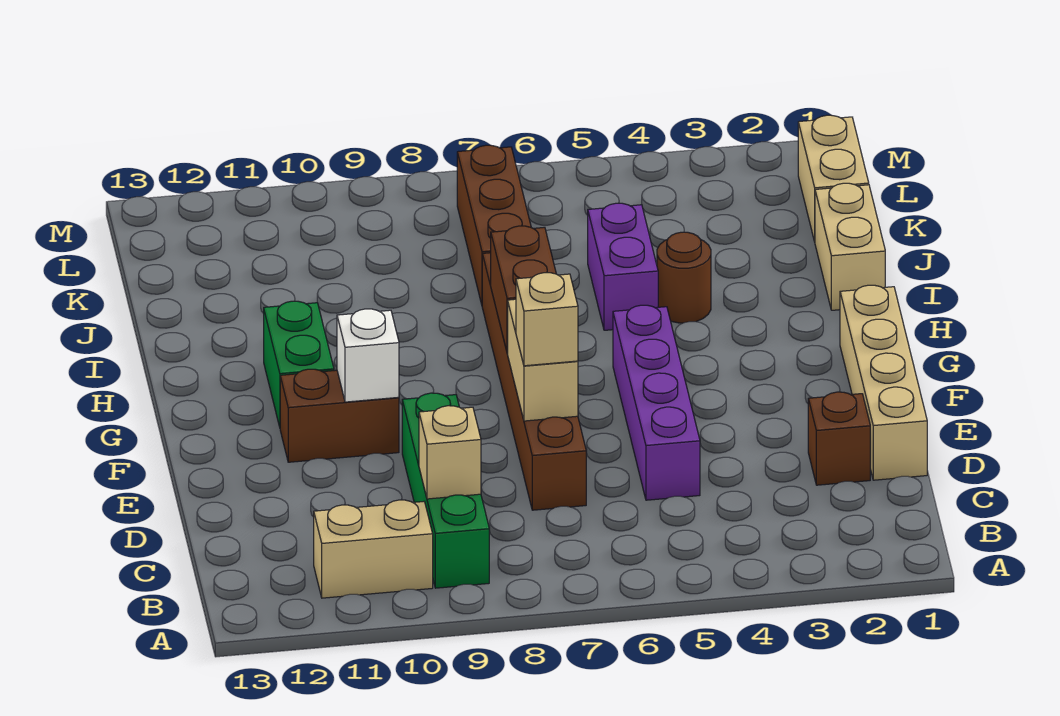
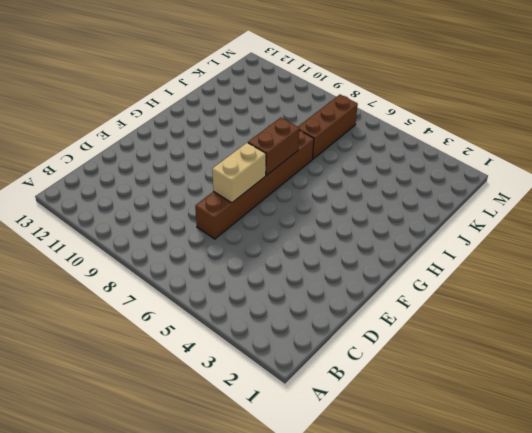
none -> green 1x4 brick [402,393,489,588]
none -> tan 1x2 brick [314,500,433,598]
none -> tan 1x4 brick [840,285,927,480]

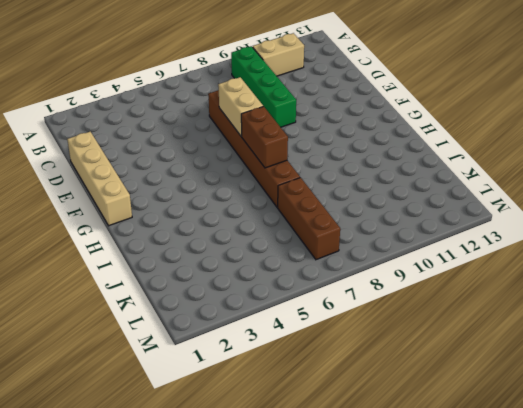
none -> brown 1x1 brick [808,392,870,485]
none -> purple 1x4 brick [613,305,700,500]
none -> brown 1x2 brick [280,369,399,462]

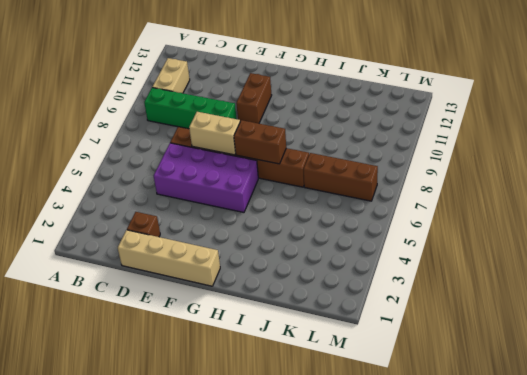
purple 2x4 brick [154,143,258,212] -> purple 1x4 brick [613,305,700,500]
none -> green 1x2 brick [264,301,334,427]
none -> tan 1x2 brick [815,183,885,310]
none -> brown 1x1 round brick [657,232,711,323]

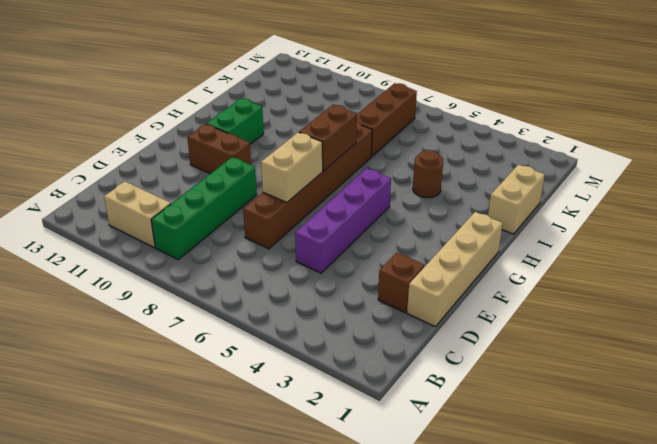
none -> purple 1x2 brick [588,203,658,330]
none -> tan 1x2 brick [798,115,869,242]
none -> tan 1x1 brick [419,406,481,499]

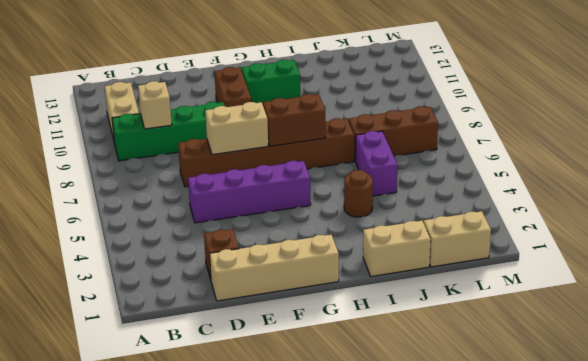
purple 1x2 brick [355,131,397,196] -> purple 1x2 brick turned to [588,203,658,330]
none -> white 1x1 brick [337,309,399,402]
none -> tan 1x1 brick [516,273,578,366]

